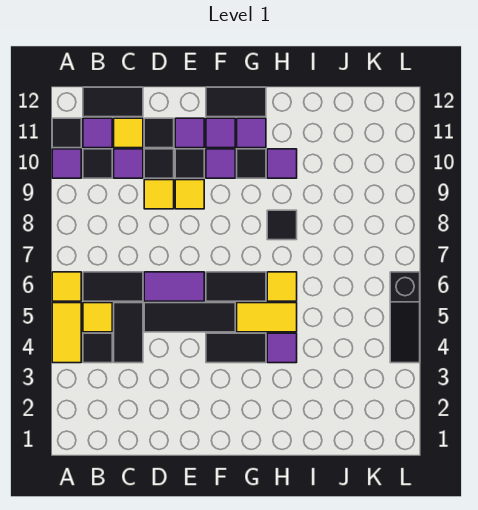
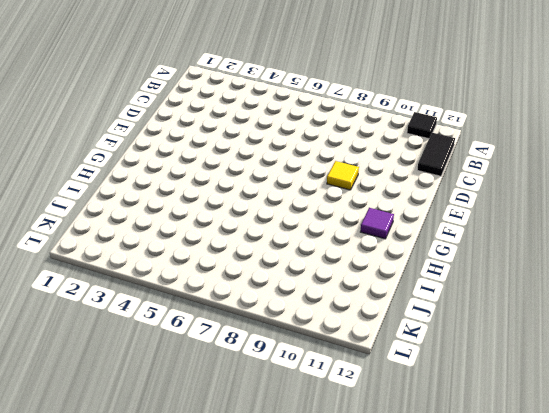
none -> yellow 1x2 tile [52,303,81,363]
none -> yellow 1x1 tile [52,272,81,301]
none -> purple 1x1 tile [52,149,81,178]
none -> black 1x1 tile [83,333,112,363]

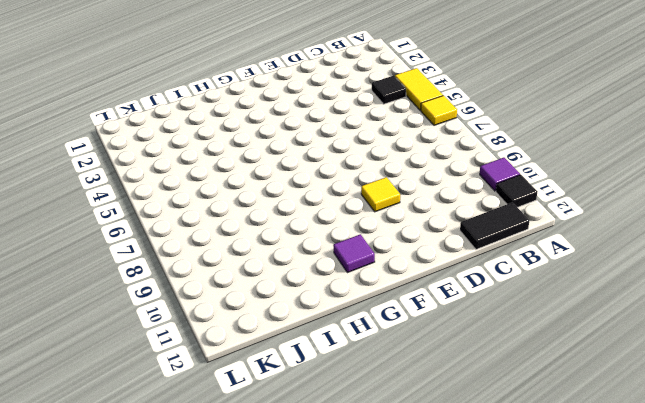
none -> yellow 1x1 tile [83,303,112,332]
none -> black 1x2 tile [83,272,143,301]
none -> black 1x1 tile [83,149,112,178]
none -> purple 1x1 tile [83,118,112,148]

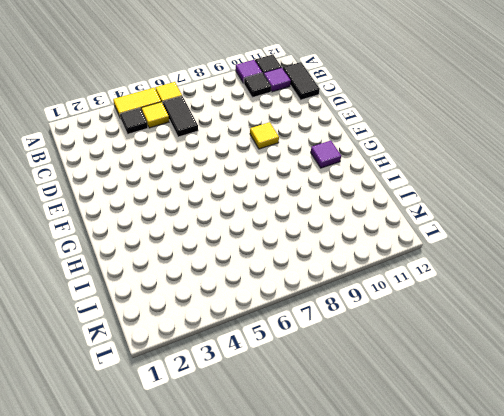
none -> black 1x2 tile [114,303,143,363]
none -> purple 1x1 tile [114,149,143,178]
none -> yellow 1x1 tile [114,118,143,148]
none -> black 1x3 tile [144,303,235,332]

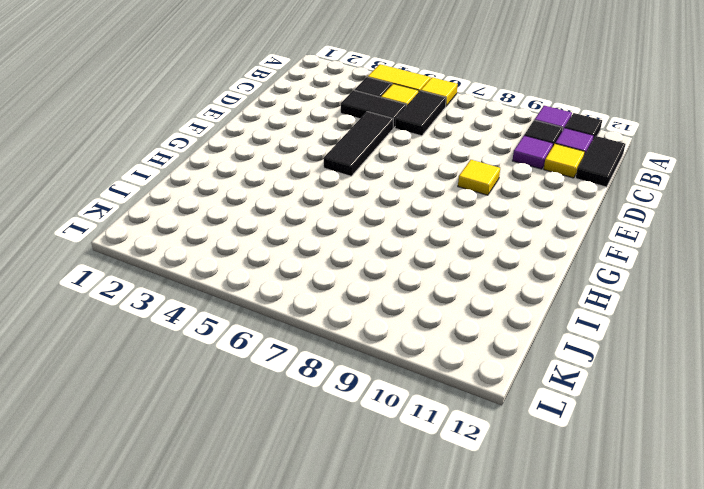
none -> purple 1x2 tile [144,272,204,301]
none -> yellow 1x1 tile [144,180,174,209]
none -> black 1x1 tile [144,149,174,178]
none -> black 1x1 tile [144,118,174,148]

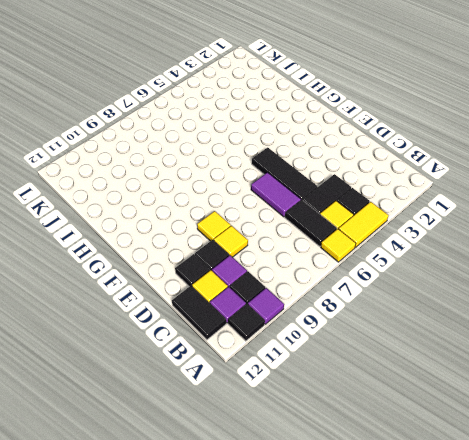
none -> black 1x1 tile [175,149,204,178]
none -> purple 1x1 tile [175,118,204,148]
none -> black 1x2 tile [206,333,266,363]
none -> black 1x2 tile [206,272,266,301]

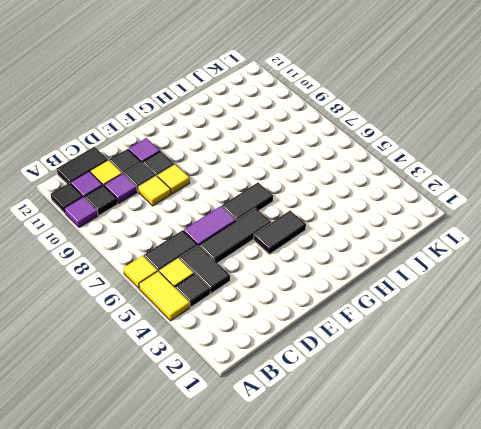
none -> purple 1x1 tile [206,149,235,178]
none -> purple 1x1 tile [206,118,235,148]
none -> black 1x2 tile [206,87,266,117]
none -> yellow 1x2 tile [237,303,297,332]

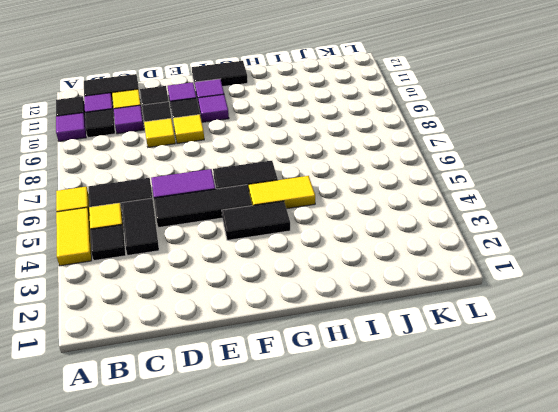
none -> black 1x1 tile [237,149,266,178]
none -> purple 1x1 tile [237,118,266,148]
none -> purple 1x1 tile [267,333,297,363]
none -> yellow 1x1 tile [267,272,297,301]

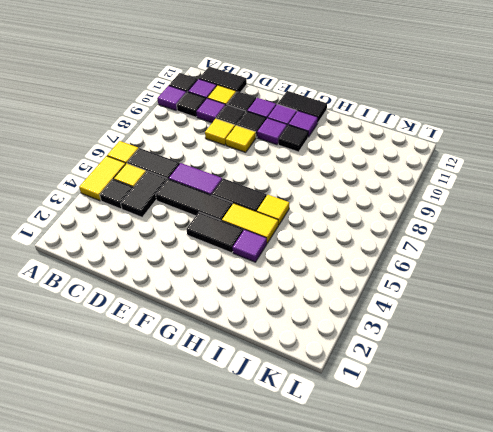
none -> black 1x1 tile [267,210,297,240]
none -> purple 1x1 tile [267,149,297,178]
none -> black 1x3 slope [390,272,420,363]

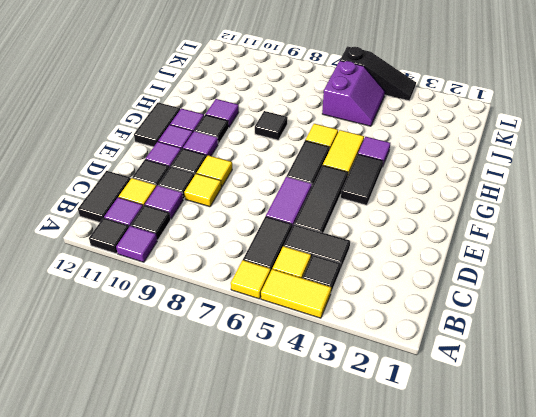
purple 2x2 slope [322,61,385,126] -> none

